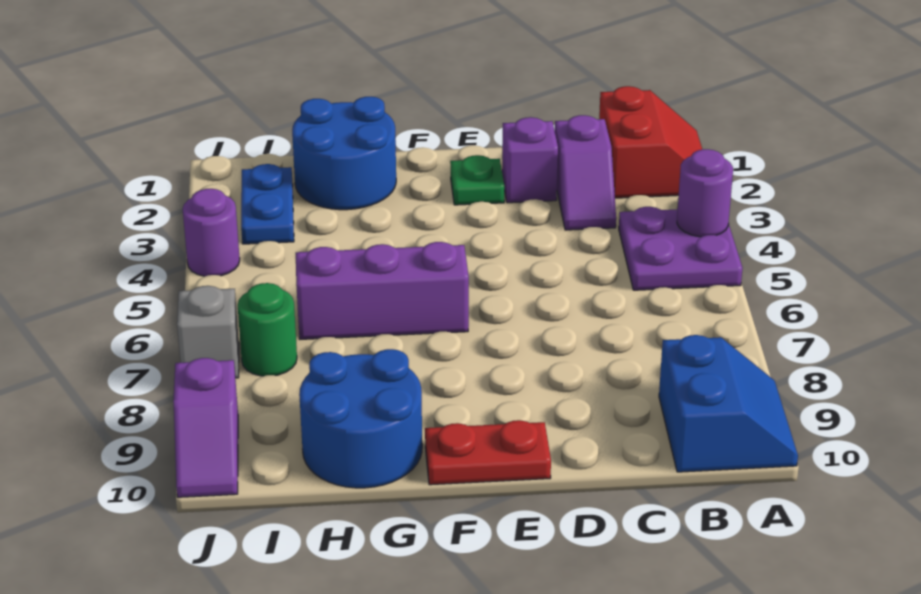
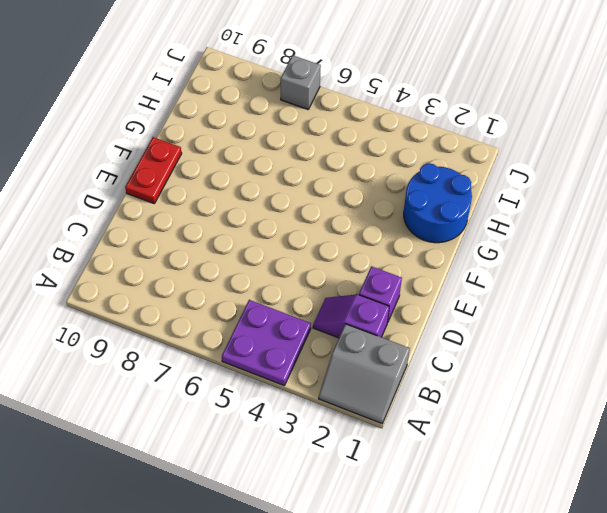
grey 2x2 slope [319,324,410,424] -> red 2x2 slope [599,86,702,198]
none -> blue 2x2 slope [659,335,798,472]
none -> green 1x1 plate [450,155,504,205]
none -> purple 1x3 brick [296,242,469,339]

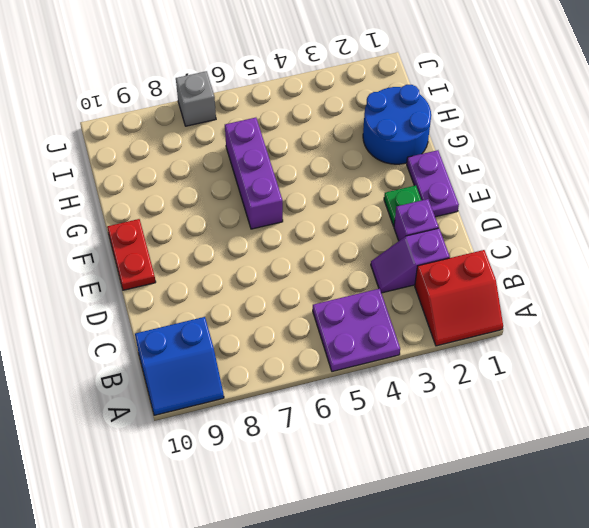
purple 1x2 plate [407,150,459,217] -> none
none -> blue 2x2 round brick [299,349,422,488]
none -> blue 1x2 plate [241,164,294,244]
none -> green 1x1 round brick [238,283,297,376]

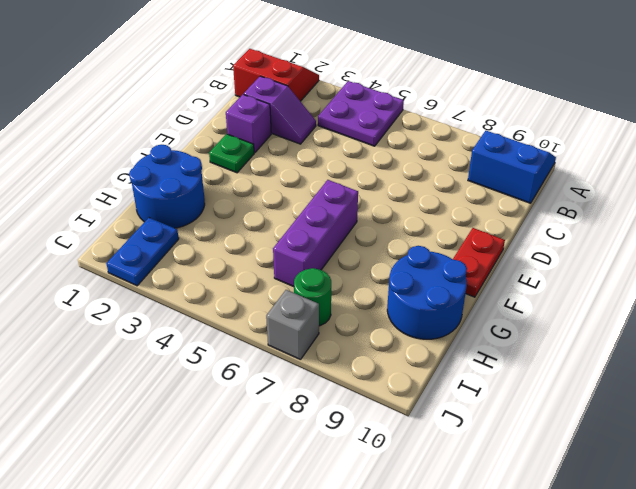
blue 1x2 plate [106,218,179,286] -> blue 1x2 plate turned to [241,164,294,244]
none -> purple 1x1 round brick [183,189,240,276]
none -> purple 1x2 slope [173,358,238,497]
none -> purple 1x1 round brick [677,149,733,237]

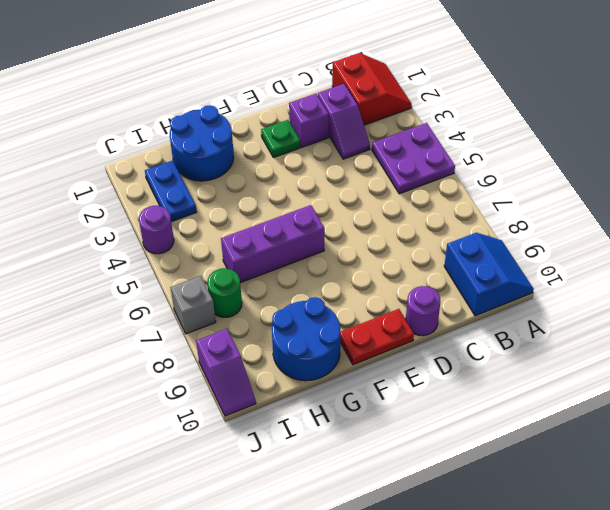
purple 1x1 round brick [406,286,440,336] -> purple 1x1 round brick moved to [677,149,733,237]

